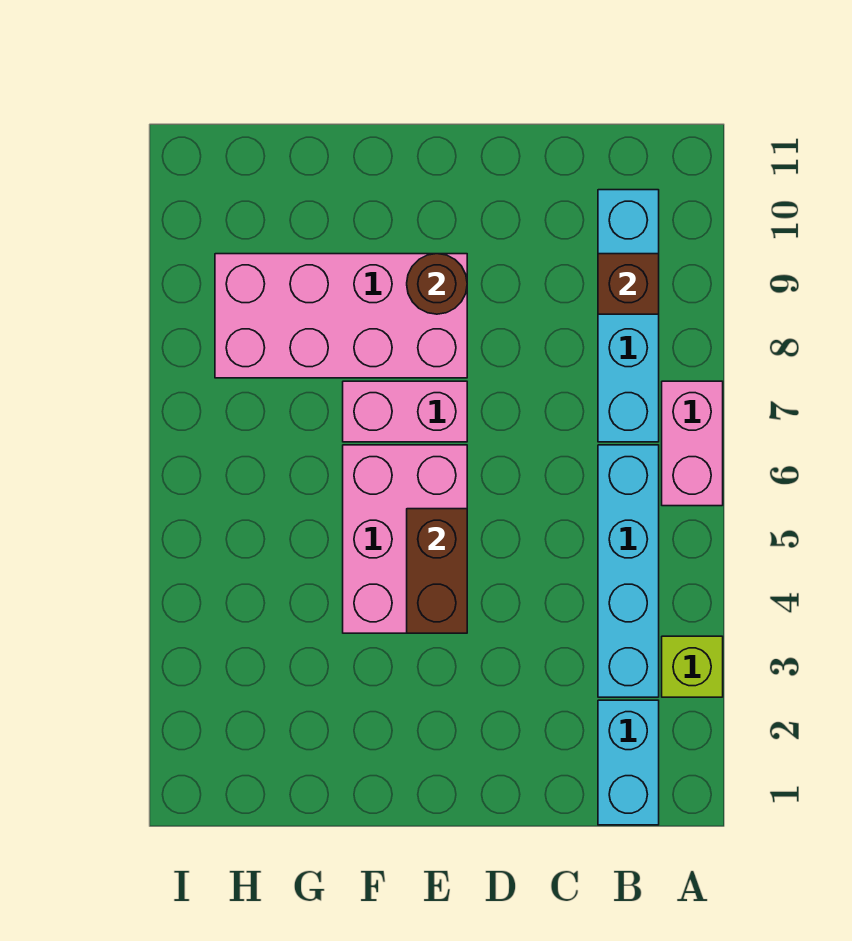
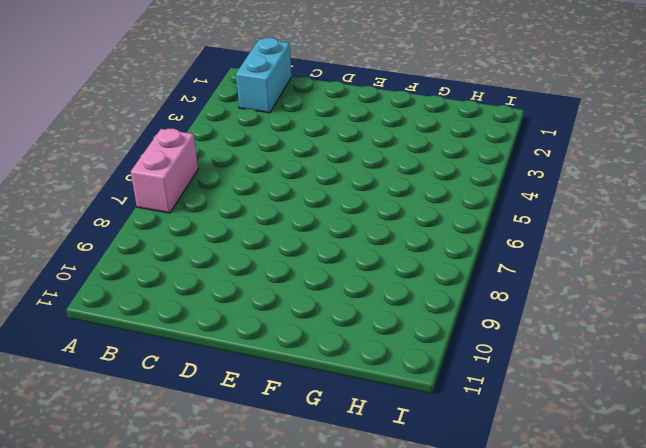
none -> lime 1x1 brick [662,636,723,697]
none -> cyan 1x4 brick [598,445,659,697]

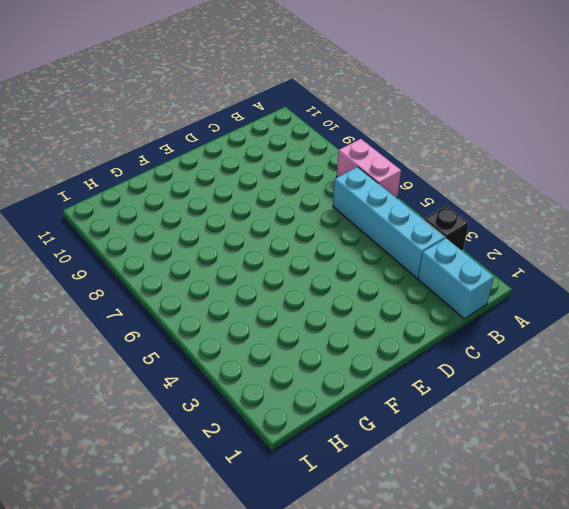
black 1x1 brick [424,206,469,251] -> lime 1x1 brick [662,636,723,697]
none -> cyan 1x4 brick [598,190,659,442]
none -> pink 2x3 brick [343,445,467,633]

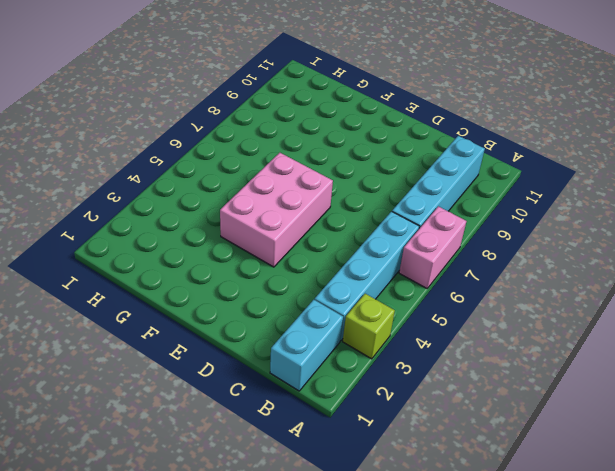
none -> pink 1x2 brick [343,381,467,442]
none -> pink 2x4 brick [215,254,467,378]

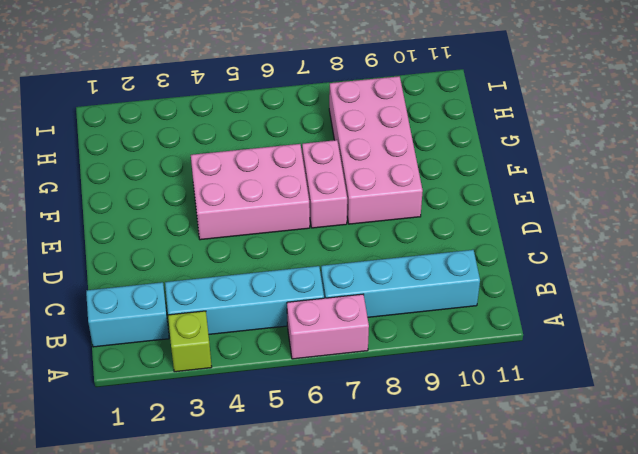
none -> brown 1x1 brick [598,254,659,314]
none -> brown 1x2 brick [407,509,467,633]

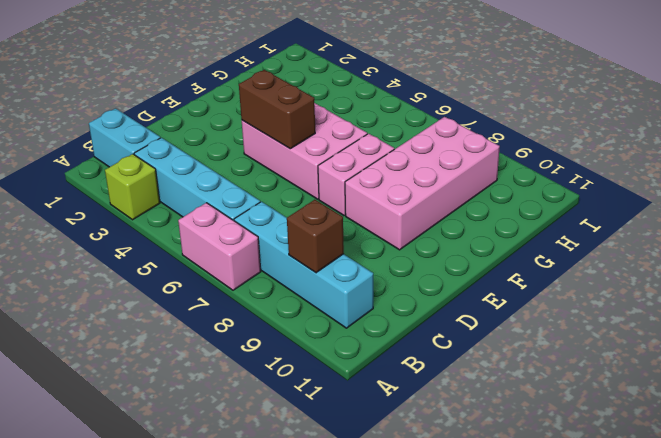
none -> brown 1x1 round brick [407,254,467,314]

